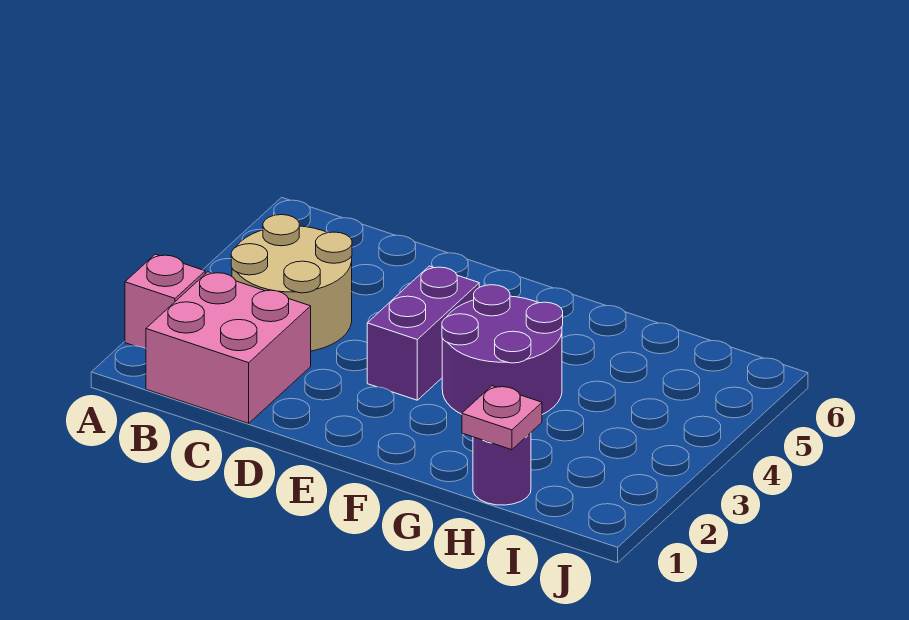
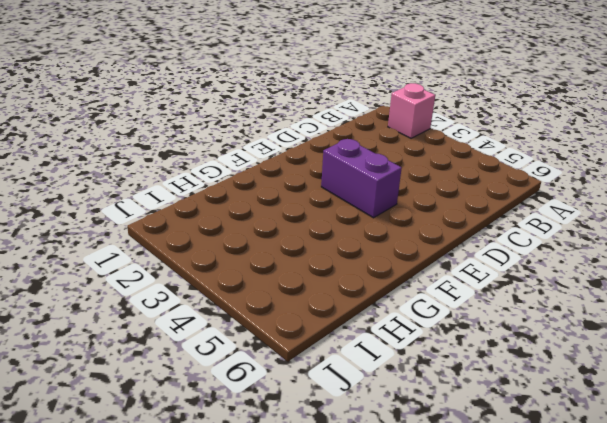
none -> pink 2x2 brick [146,272,311,423]
none -> tan 2x2 round brick [231,215,352,351]

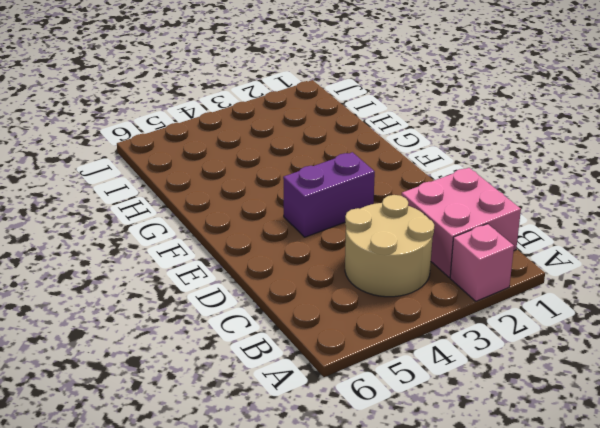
none -> purple 2x2 round brick [442,285,563,415]
none -> purple 1x1 round brick [473,433,531,505]

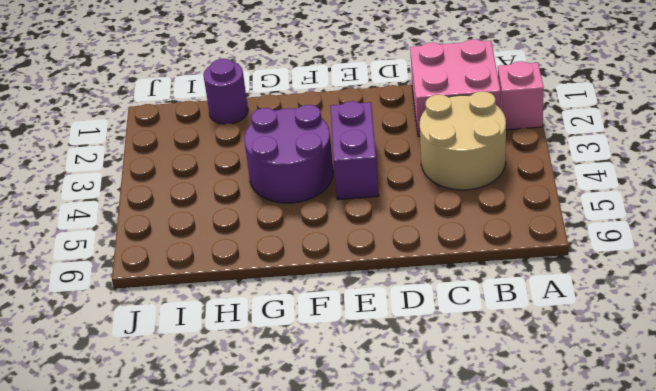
none -> pink 1x1 plate [462,386,542,450]

